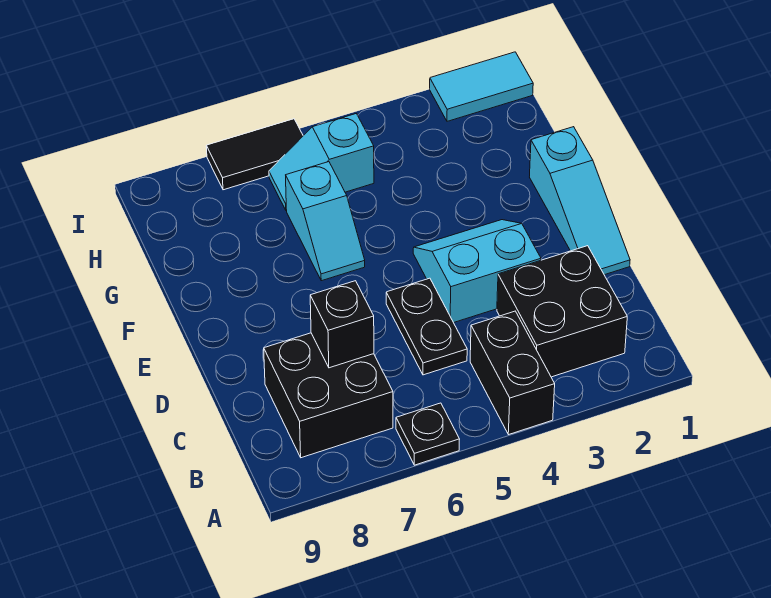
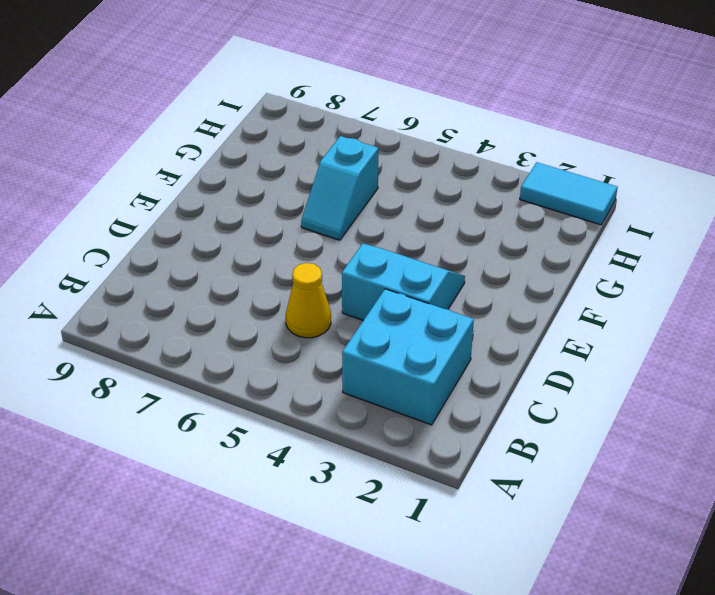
cyan 2x2 brick [342,289,474,425] -> black 2x2 brick [497,246,627,377]
yellow 1x1 cone [286,263,331,338] -> black 1x2 plate [386,278,467,375]
none -> black 1x2 brick [470,311,555,435]
none -> black 1x1 plate [396,403,460,465]
none -> black 2x2 brick [264,333,393,458]

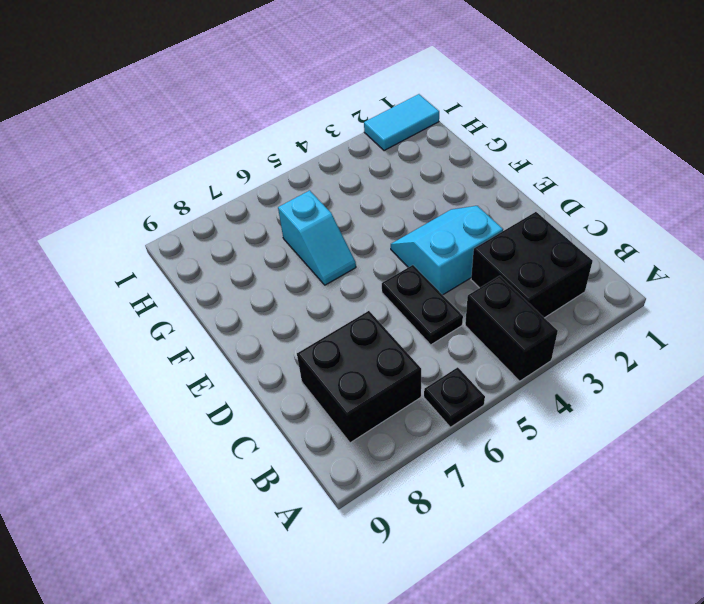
none -> cyan 1x3 slope [530,127,630,275]
none -> cyan 1x2 slope [269,114,374,210]
none -> black 1x2 tile [206,119,303,190]

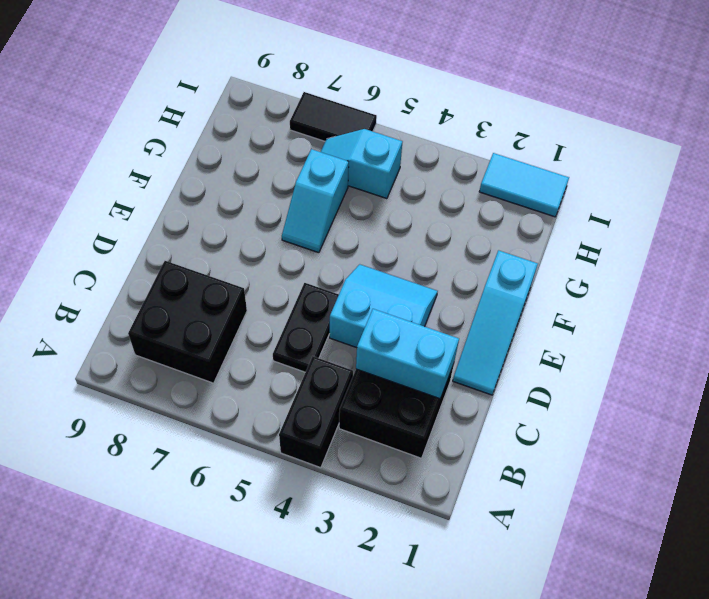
cyan 1x2 brick [356,309,459,399] -> none
none -> black 1x1 plate [396,403,460,465]
none -> black 1x1 brick [310,281,374,368]

